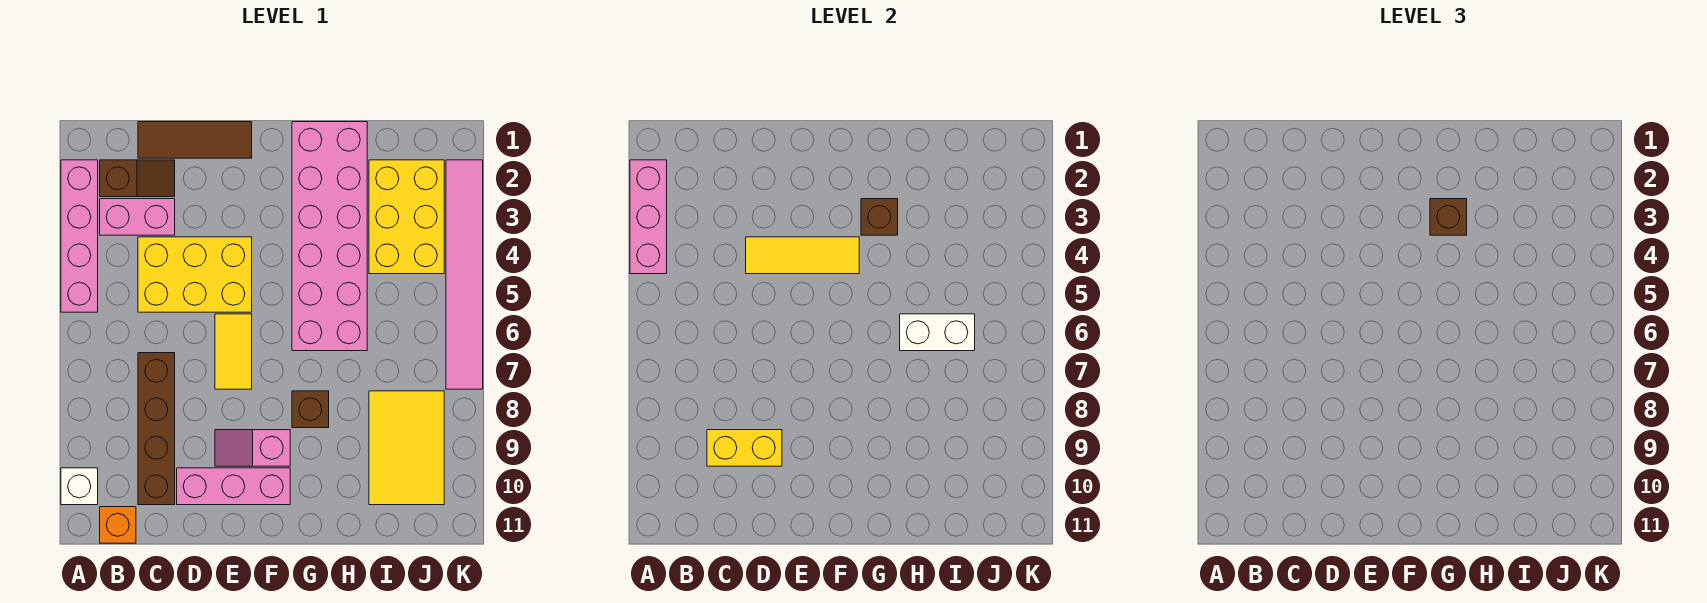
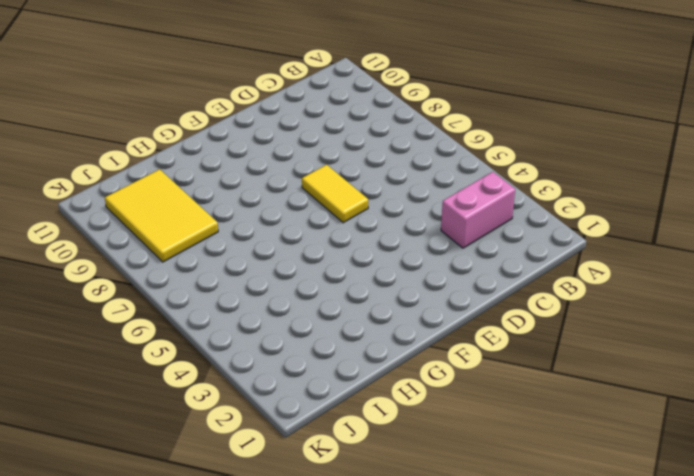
none -> pink 1x4 brick [61,160,98,312]
none -> white 1x1 brick [61,468,98,505]
none -> brown 1x2 slope [100,160,175,197]

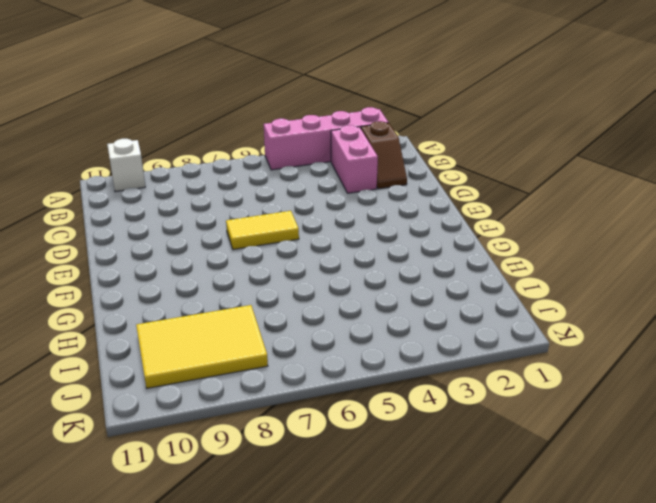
none -> orange 1x1 brick [100,507,136,543]
none -> brown 1x3 tile [138,122,252,158]
none -> yellow 2x3 brick [138,237,252,312]

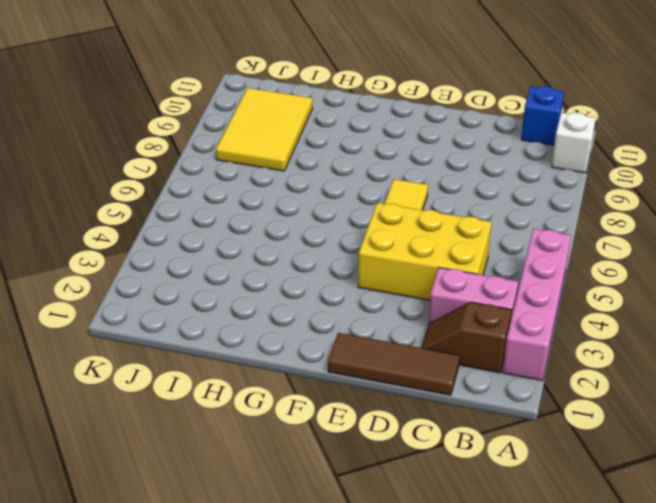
blue 1x1 brick [521,86,564,145] -> orange 1x1 brick [100,507,136,543]
none -> brown 1x4 brick [138,353,175,505]
none -> pink 1x3 brick [177,468,290,505]
none -> pink 1x2 slope [215,430,290,466]

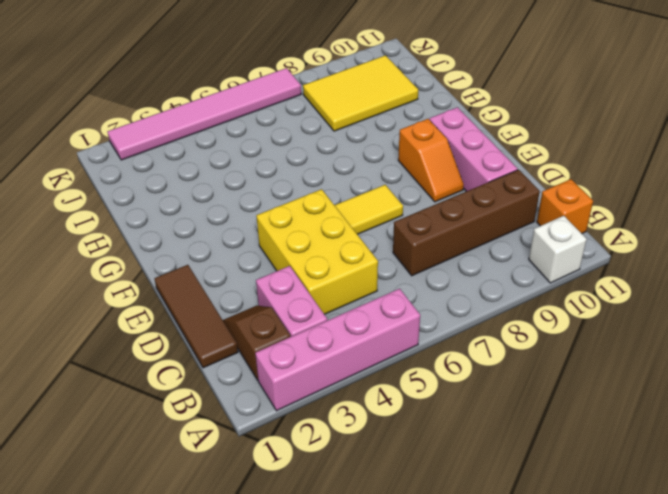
orange 1x2 slope [398,119,464,202] -> pink 1x2 slope [215,430,290,466]
none -> pink 2x6 brick [292,122,367,351]
none -> brown 1x1 brick [292,391,329,428]
none -> yellow 2x3 brick [369,160,444,274]

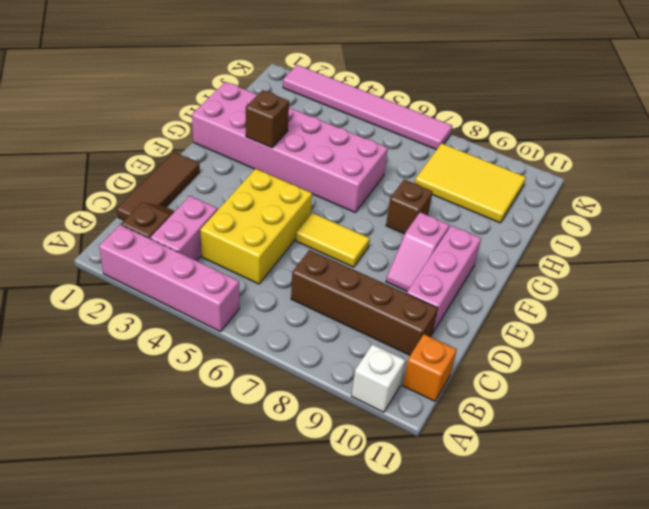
none -> yellow 2x3 brick [369,160,444,274]
none -> pink 1x3 brick [630,160,667,274]
none -> yellow 1x2 brick [707,430,782,466]

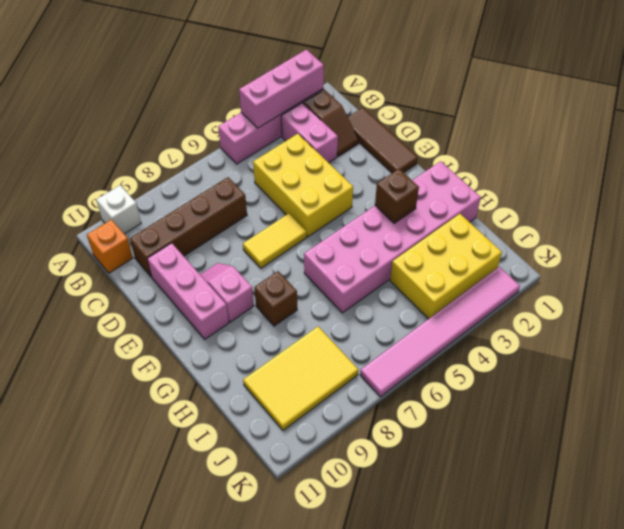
none -> yellow 1x2 brick [707,430,782,466]
none -> yellow 1x3 tile [746,237,859,274]
none -> white 1x2 brick [900,314,975,351]

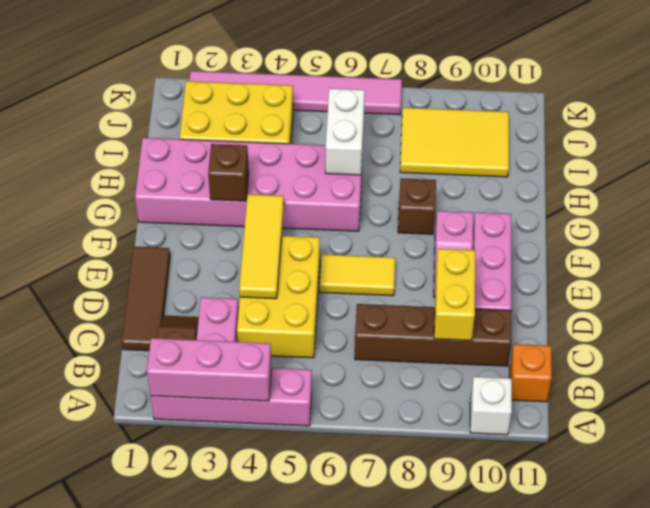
none -> brown 1x1 brick [1430,199,1467,235]

